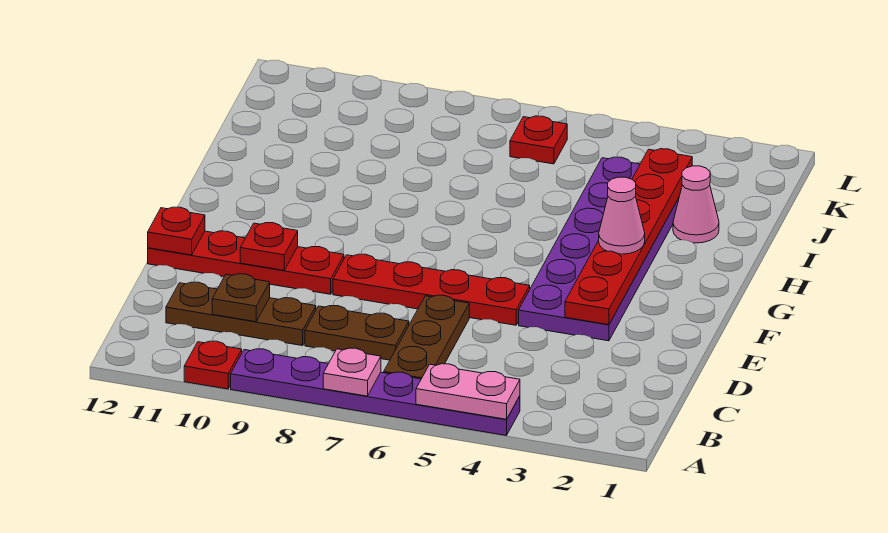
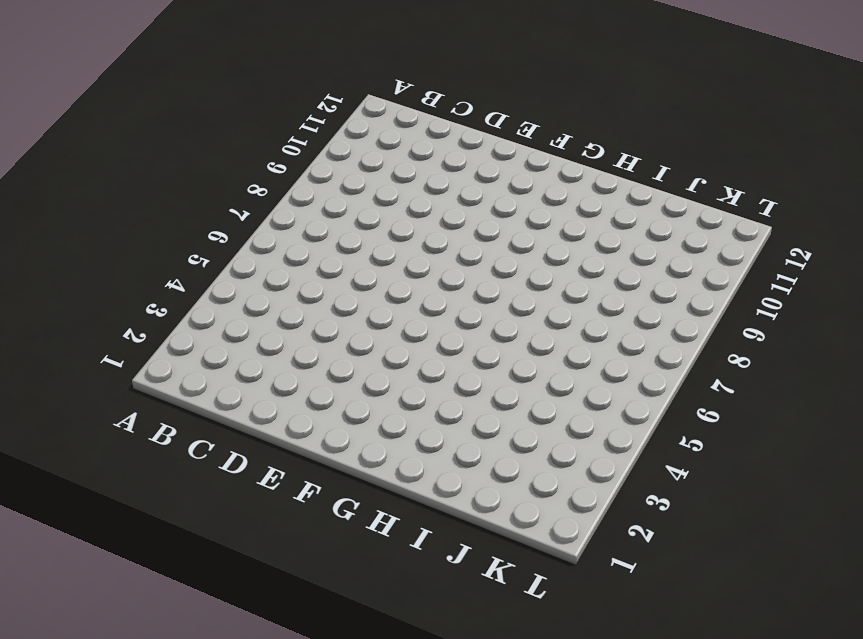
none -> purple 1x6 plate [231,349,520,436]
none -> red 1x1 plate [184,341,242,389]
none -> brown 1x3 plate [384,295,469,379]

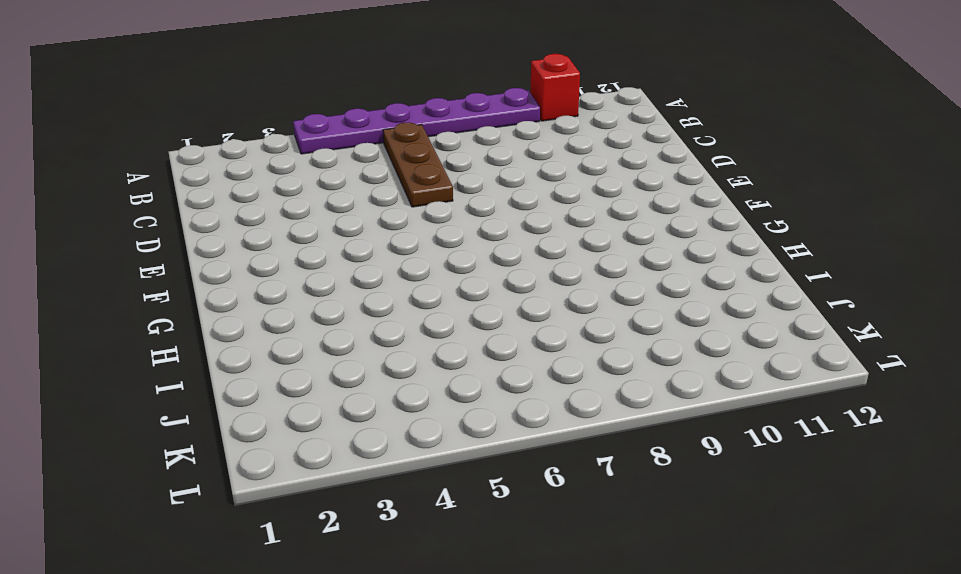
red 1x1 brick [530,54,580,121] -> red 1x1 plate [184,341,242,389]
none -> brown 1x2 plate [305,306,409,360]
none -> brown 1x3 plate [166,282,316,346]
none -> purple 2x6 plate [519,157,679,341]

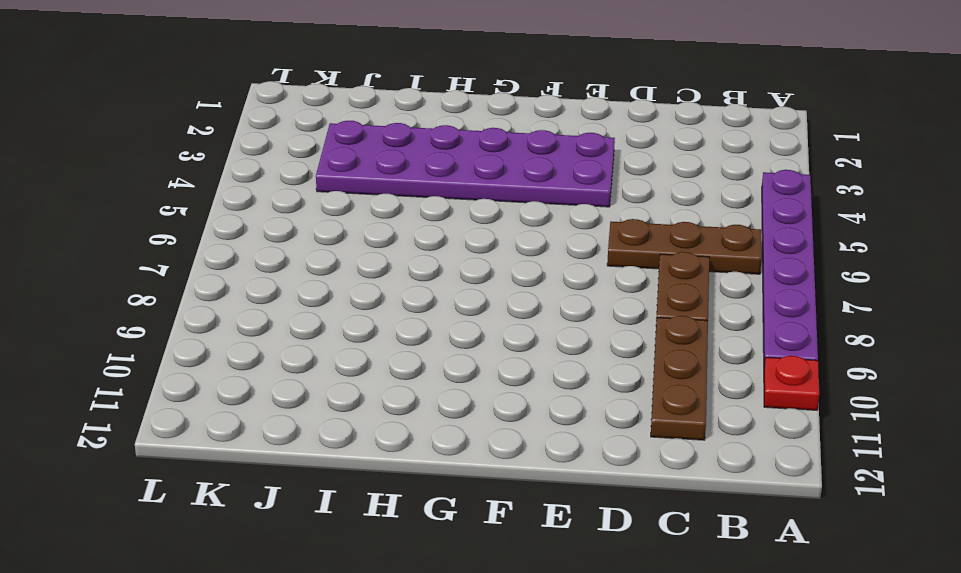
none -> red 1x4 plate [333,254,530,325]
none -> red 1x4 plate [148,231,344,294]
none -> pink 1x1 cone [673,166,719,243]

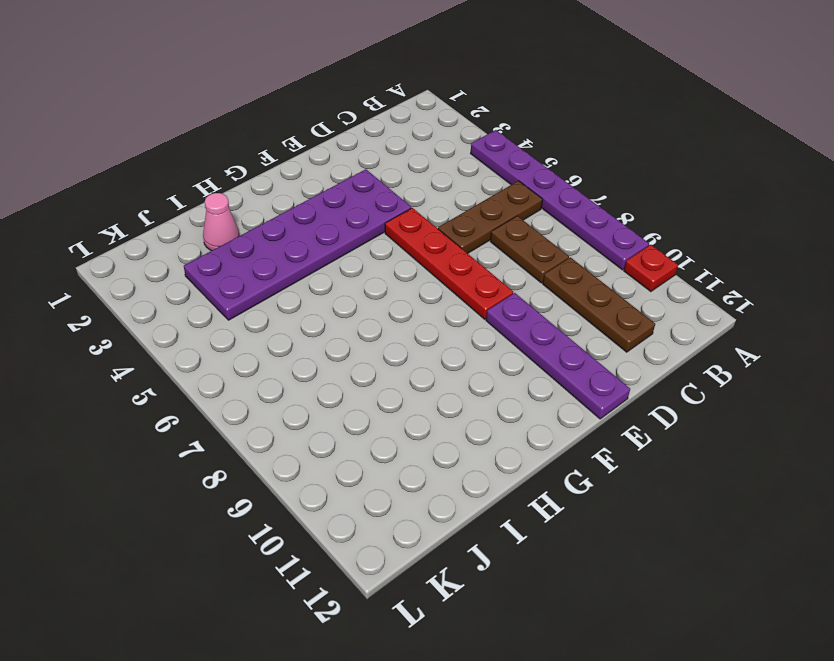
purple 1x4 plate [486,293,630,419] -> red 1x4 plate [148,231,344,294]
none -> red 1x1 plate [510,116,567,164]
none -> pink 1x2 plate [416,364,520,419]
none -> pink 1x1 plate [323,348,381,396]

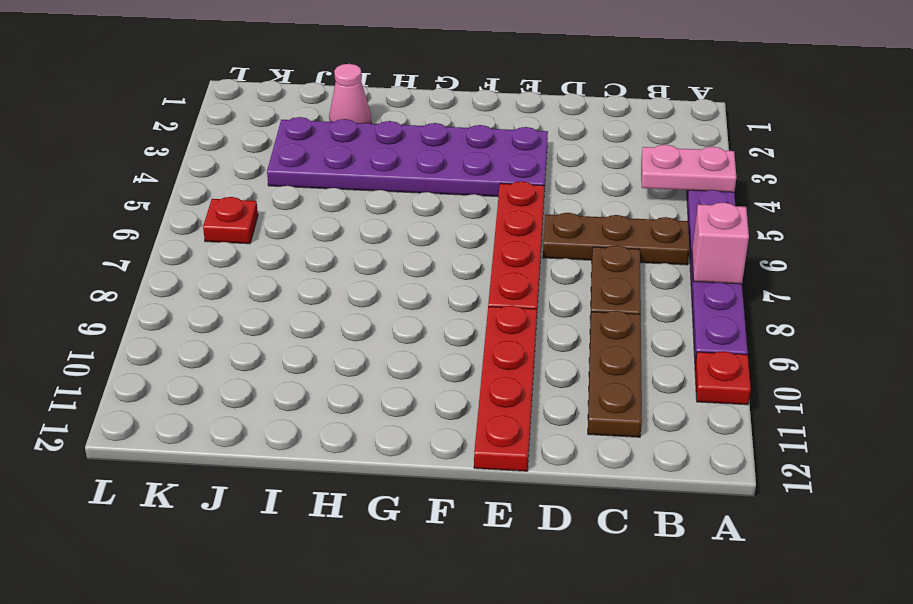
pink 1x2 plate [641,145,736,192] -> pink 1x2 plate turned to [416,364,520,419]
pink 1x1 brick [692,202,749,284] -> pink 1x1 plate [323,348,381,396]
none -> brown 1x1 plate [212,274,270,322]
none -> red 1x6 plate [565,149,692,325]
none -> red 1x1 plate [240,223,298,270]

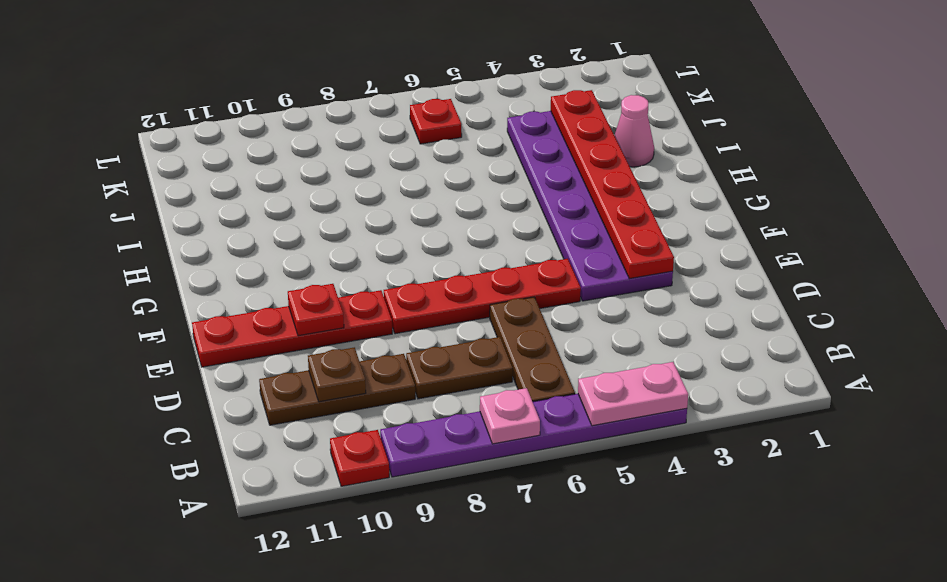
none -> red 1x1 plate [148,207,205,255]
none -> pink 1x1 cone [599,177,645,254]

